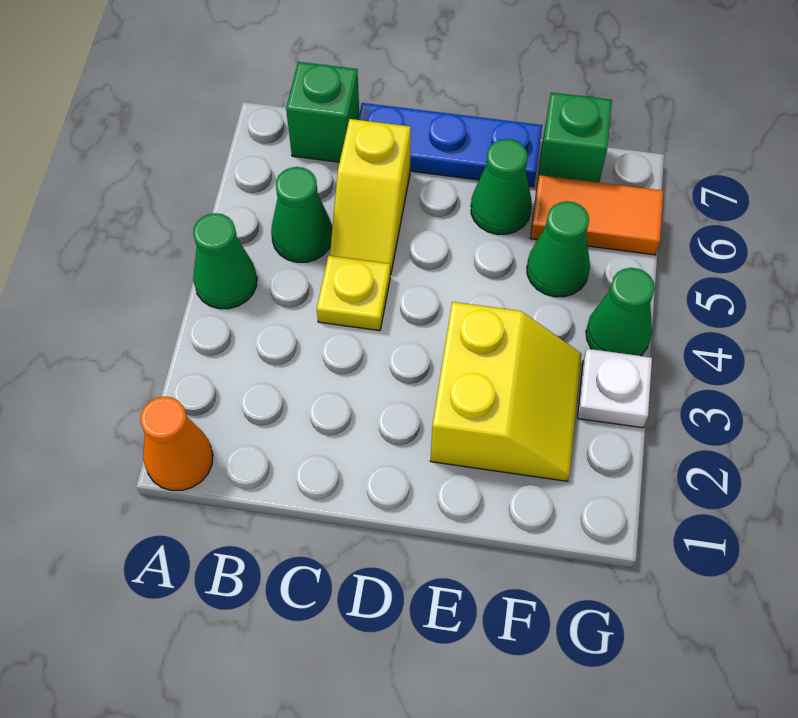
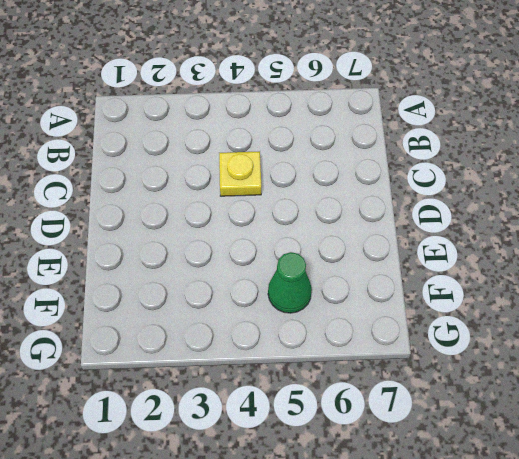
none -> orange 1x1 cone [140,397,213,490]
none -> green 1x1 cone [193,213,257,309]
none -> green 1x1 cone [271,167,332,262]

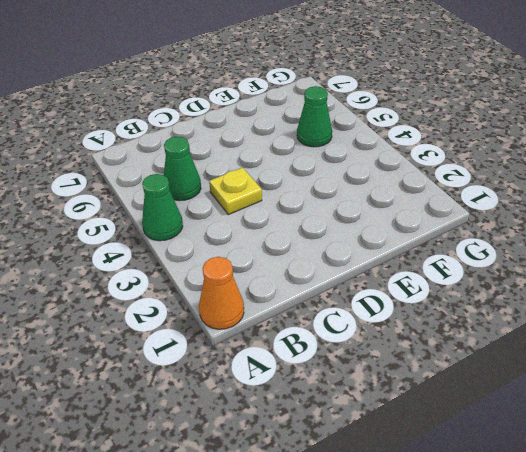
none -> green 1x1 brick [286,62,359,162]
none -> yellow 1x2 slope [330,119,411,275]
none -> blue 1x3 plate [358,103,542,187]

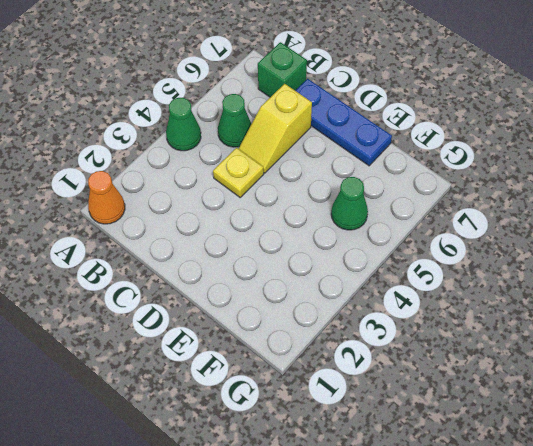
none -> yellow 2x2 slope [430,302,582,481]
none -> green 1x1 cone [471,139,532,234]
none -> orange 1x2 tile [530,175,664,255]

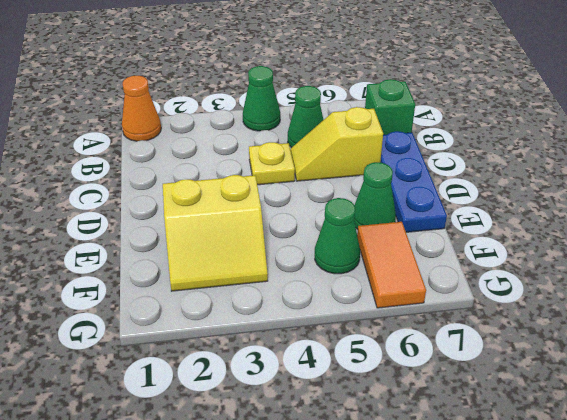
none -> green 1x1 brick [537,92,612,184]
none -> white 1x1 plate [577,349,652,428]
none -> green 1x1 cone [586,268,655,356]

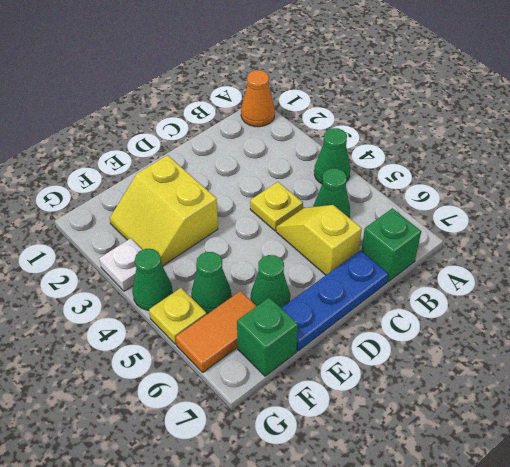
yellow 1x1 plate [149,288,207,344] -> none

